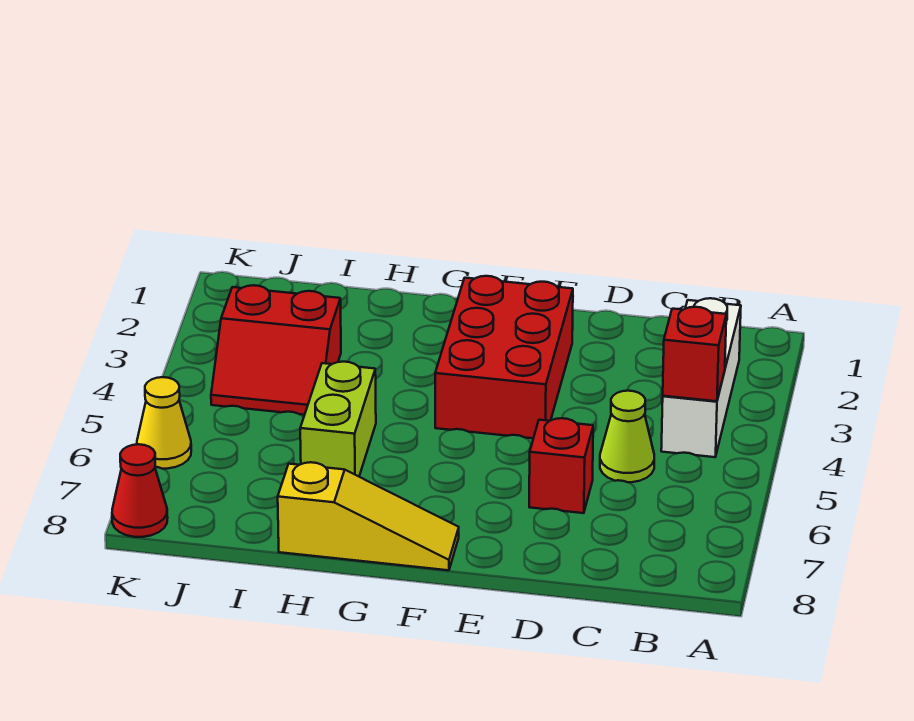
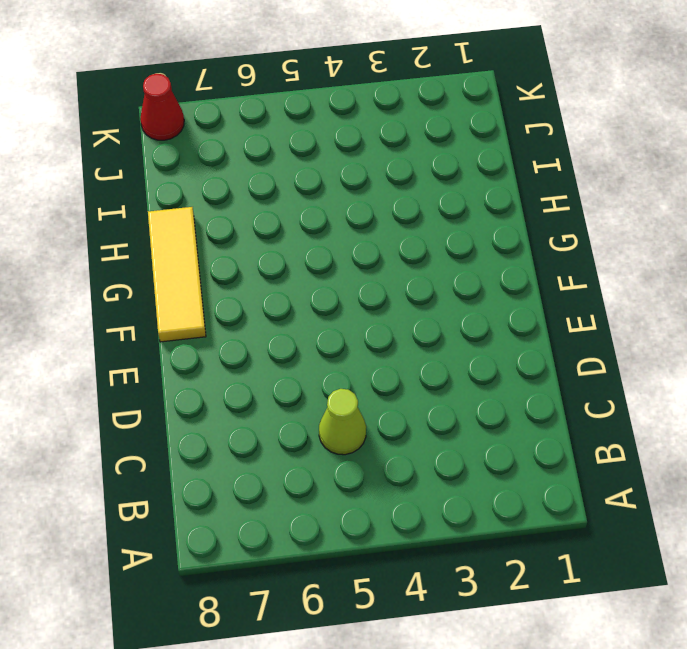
yellow 1x3 tile [148,207,206,342] -> yellow 1x3 slope [278,462,459,570]
none -> white 1x3 brick [661,298,741,457]
none -> red 1x1 brick [529,418,593,513]

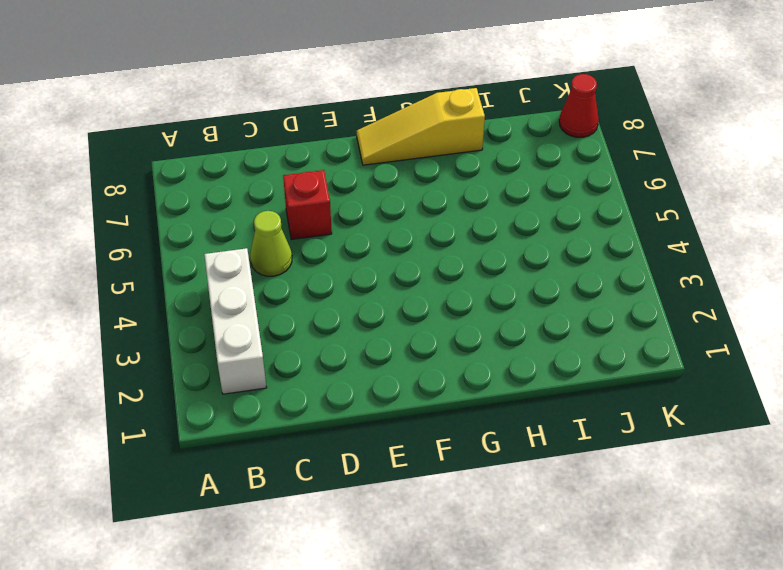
none -> red 2x3 brick [435,276,573,438]
none -> lime 1x2 brick [300,362,376,476]

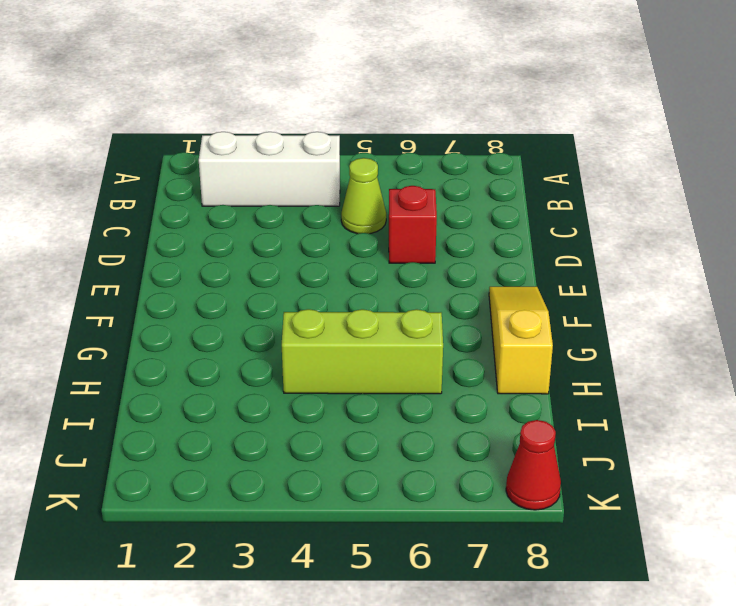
lime 1x3 brick [282,309,443,394] -> lime 1x2 brick [300,362,376,476]
none -> red 2x3 brick [435,276,573,438]
none -> red 2x2 slope [211,285,341,415]

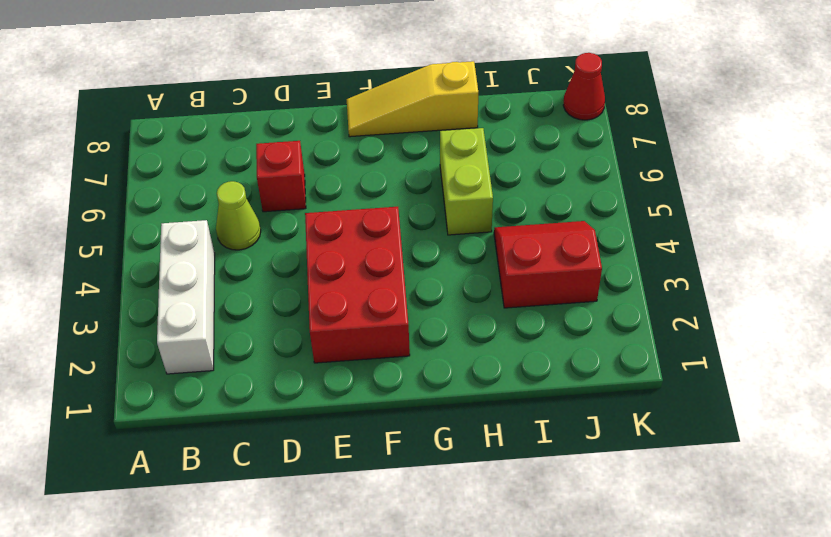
none -> yellow 1x1 cone [137,377,191,469]
none -> red 1x1 brick [663,307,726,401]

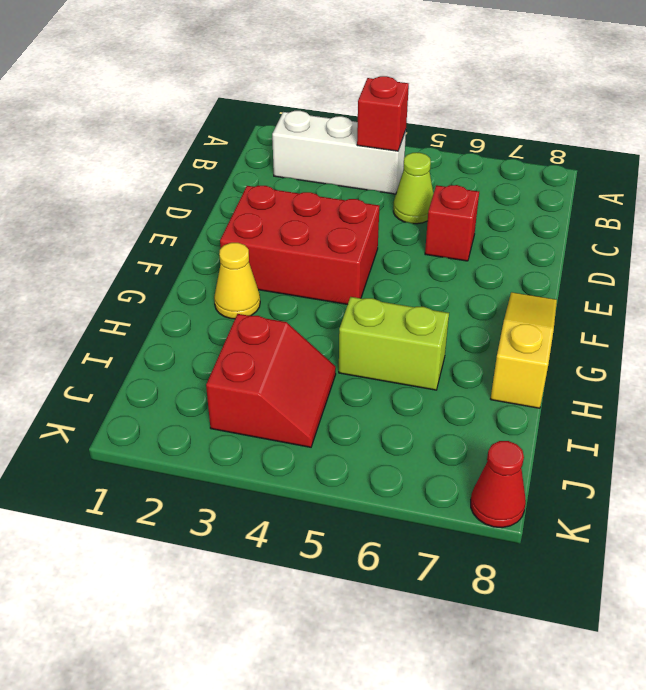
yellow 1x1 cone [214,243,260,319] -> yellow 1x1 cone moved to [137,377,191,469]

